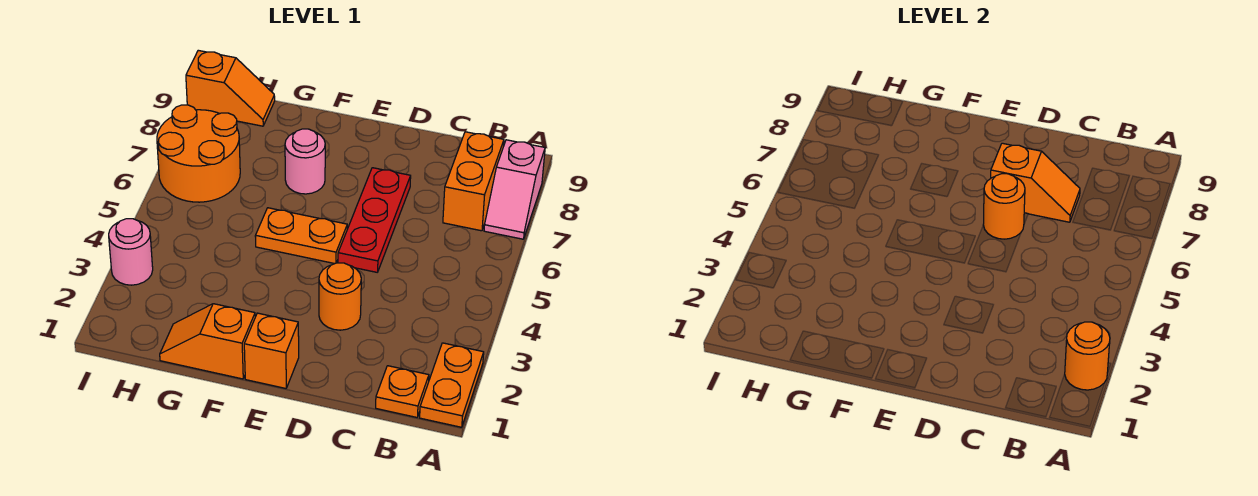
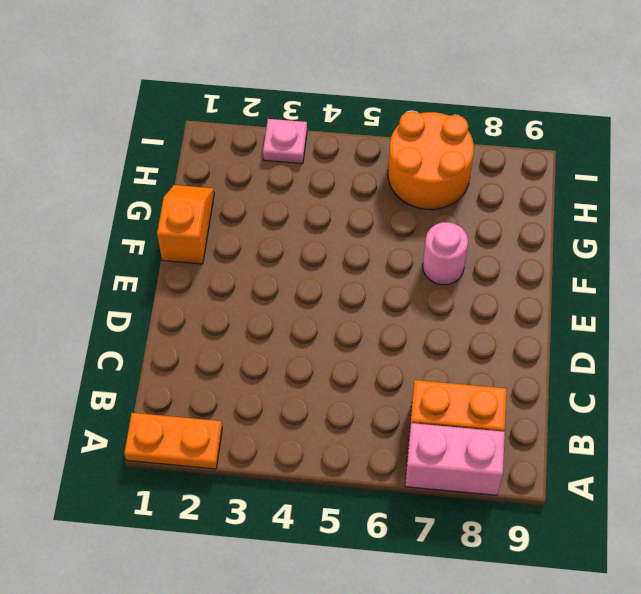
pink 1x2 brick [405,423,505,495] -> pink 1x2 slope [484,140,545,239]
pink 1x1 plate [263,119,307,164] -> pink 1x1 round brick [109,219,153,285]
none -> orange 1x1 plate [376,366,429,417]
none -> orange 1x1 round brick [319,263,361,330]
none -> red 1x3 plate [338,168,411,272]

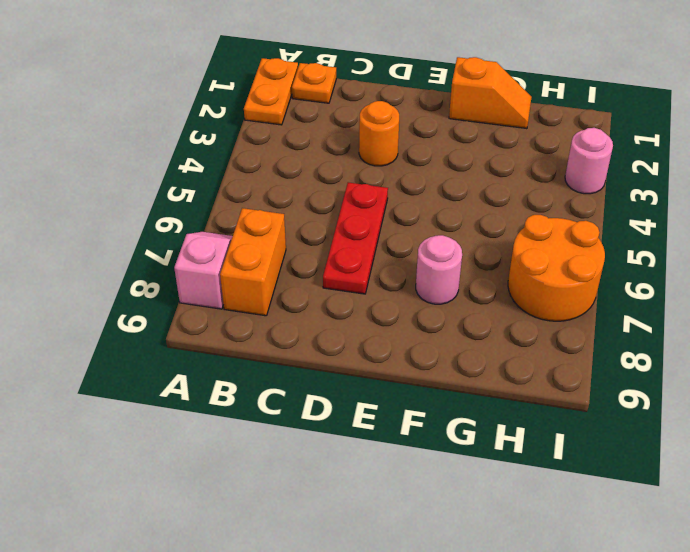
none -> orange 1x1 brick [244,313,299,388]
none -> orange 1x2 plate [255,208,347,264]
none -> orange 1x2 slope [186,50,275,126]

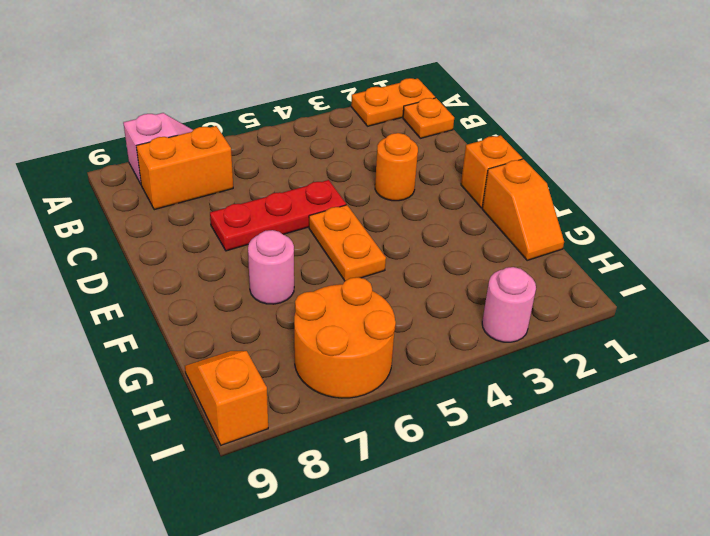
none -> orange 1x1 round brick [1065,322,1110,390]
none -> orange 1x2 slope [991,143,1080,222]
none -> orange 1x1 round brick [983,174,1025,239]

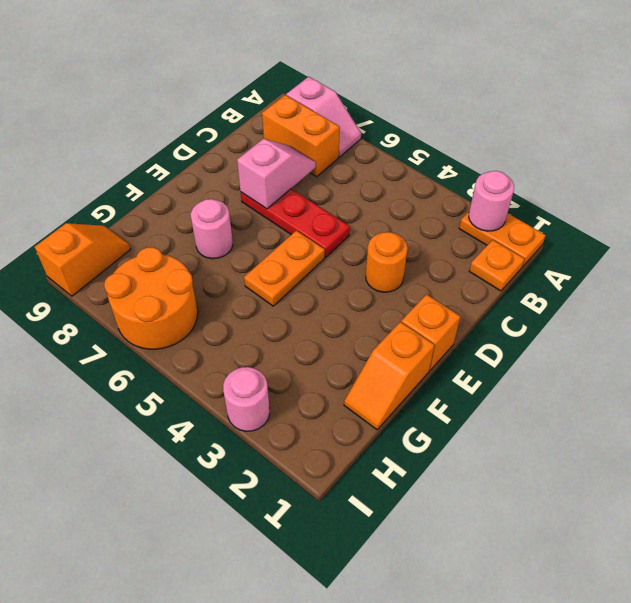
pink 1x1 round brick [469,171,514,231] -> orange 1x1 round brick [1065,322,1110,390]
pink 1x2 slope [237,139,316,209] -> orange 1x2 slope [991,143,1080,222]
none -> orange 1x1 round brick [983,174,1025,239]

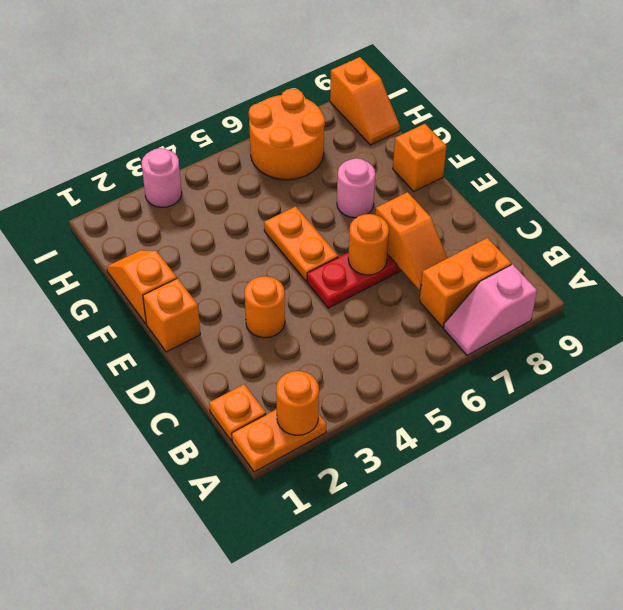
orange 1x1 brick [393,124,447,191] -> none

